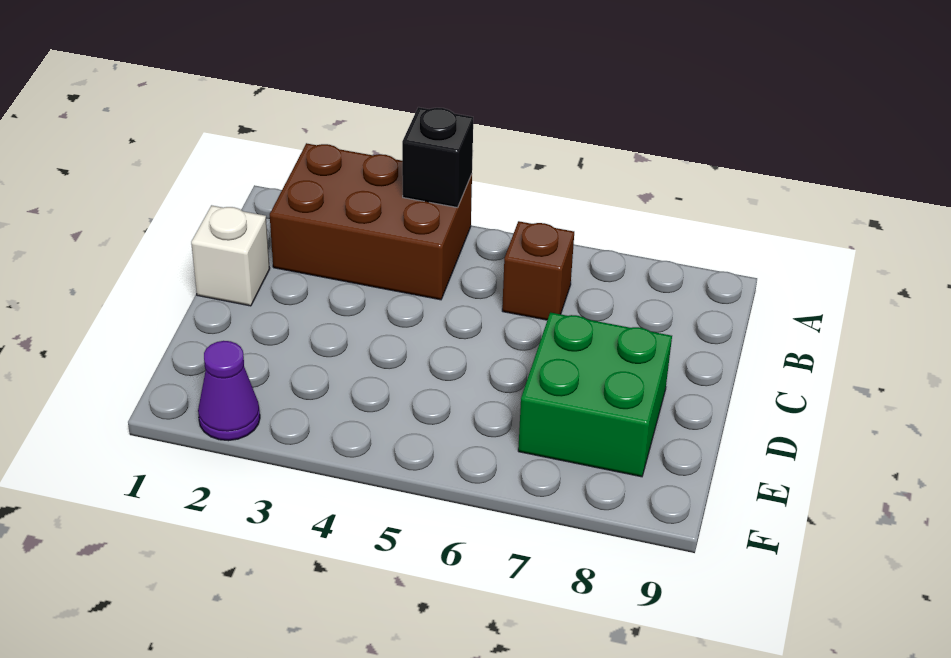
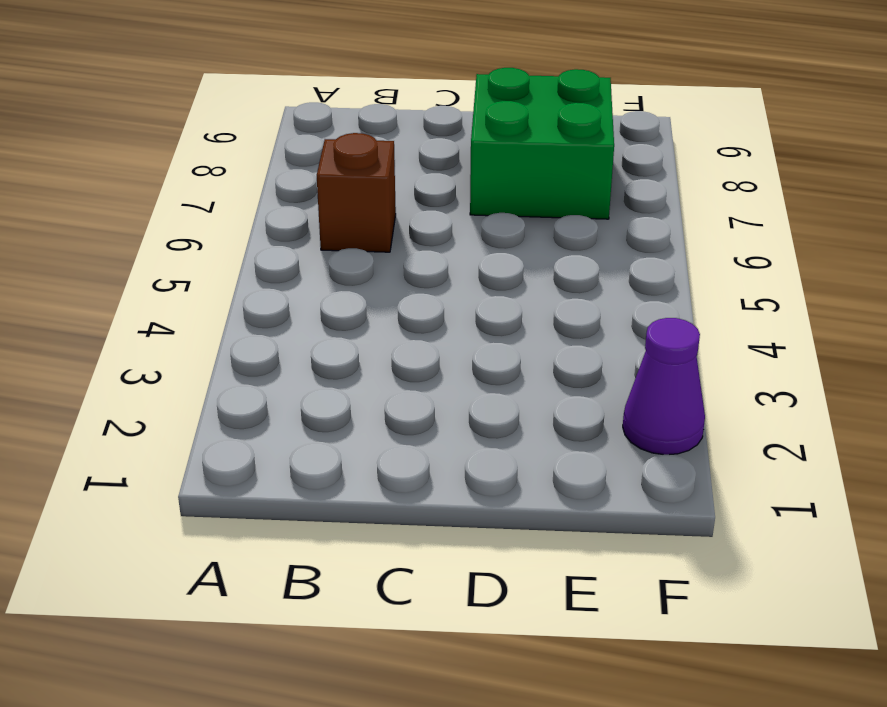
none -> brown 2x3 brick [270,143,472,300]
none -> white 1x1 brick [191,205,270,306]

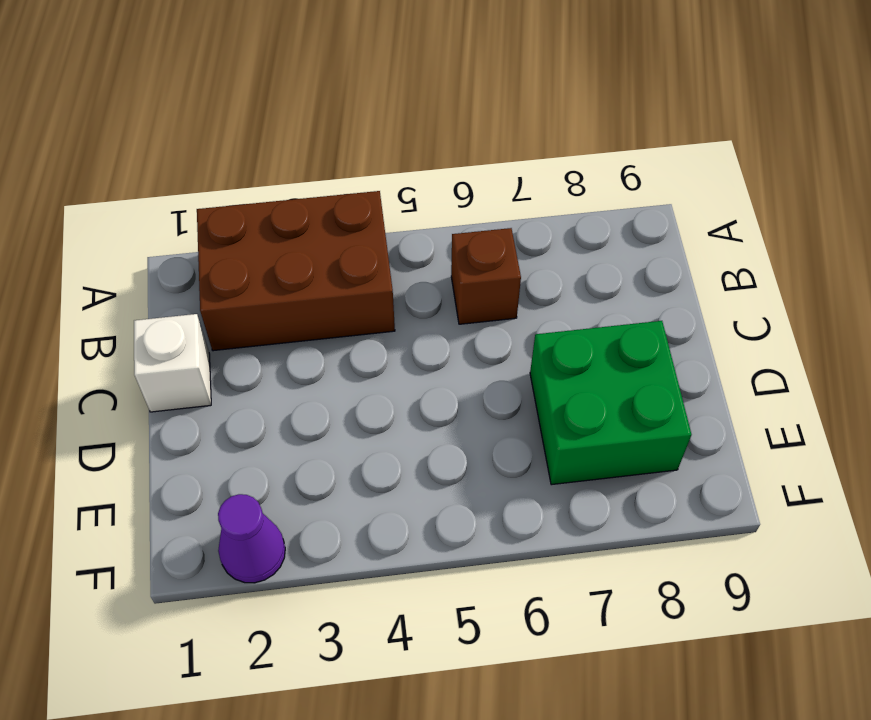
none -> black 1x1 brick [402,107,473,208]

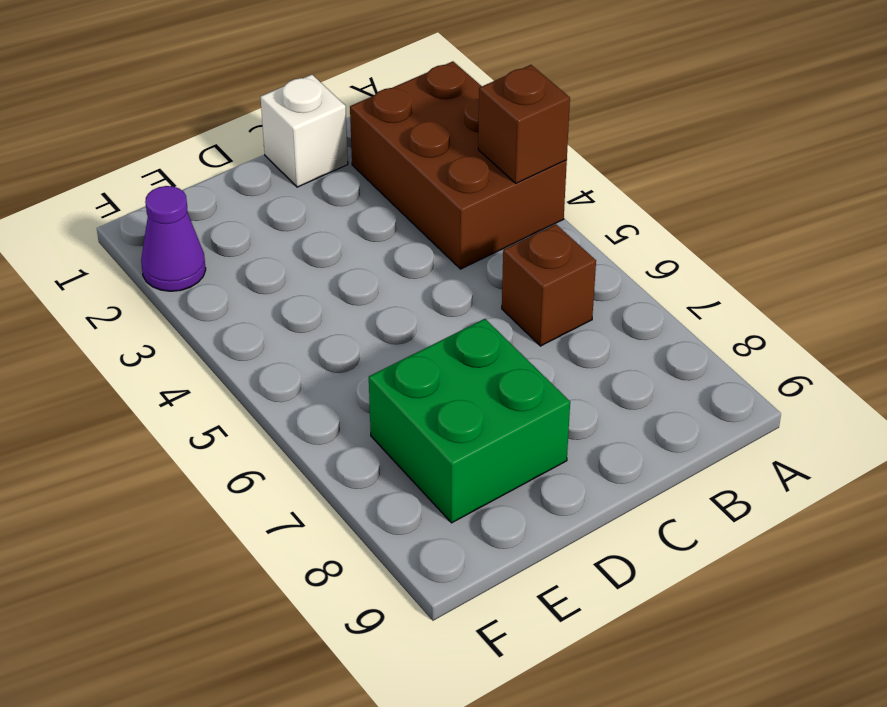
brown 1x1 brick [478,65,570,183] -> black 1x1 brick [402,107,473,208]

